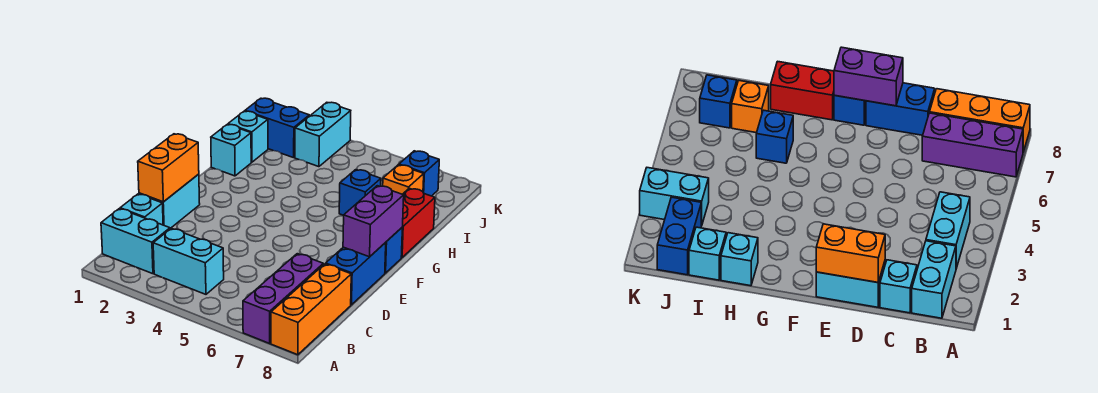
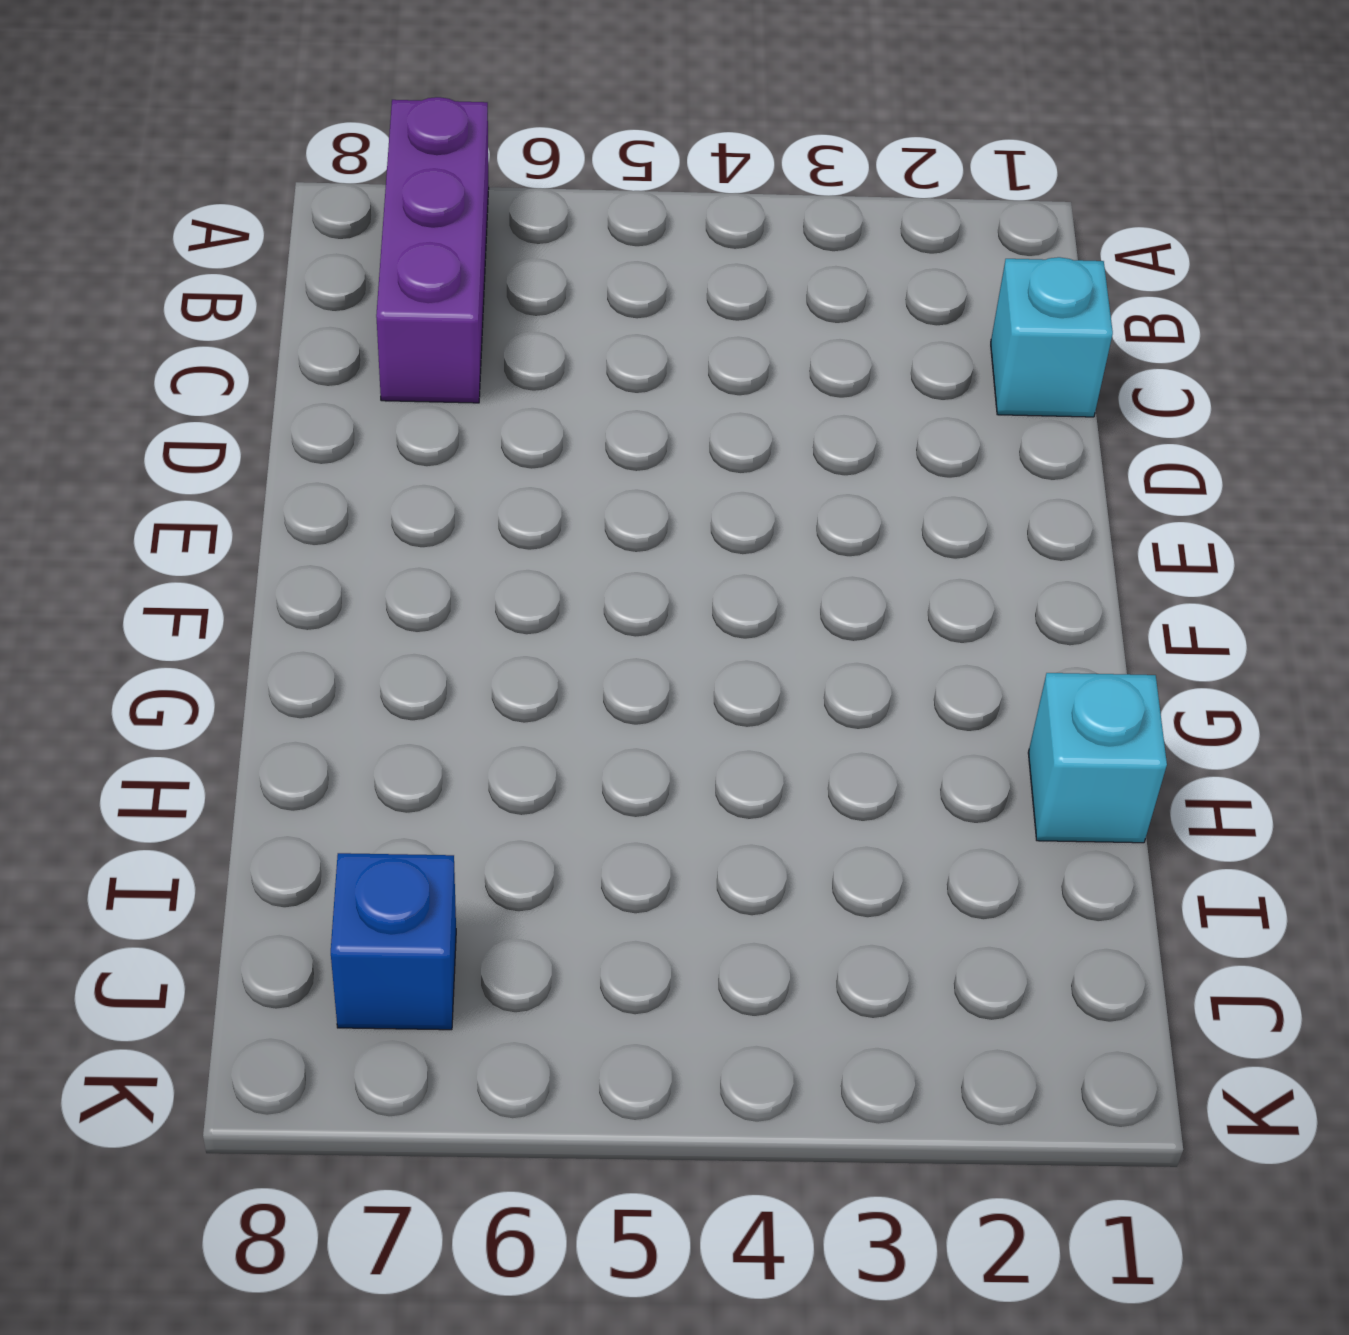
none -> orange 1x3 brick [271,264,351,355]
none -> cyan 1x2 brick [101,209,170,274]
none -> cyan 1x2 brick [153,228,224,294]

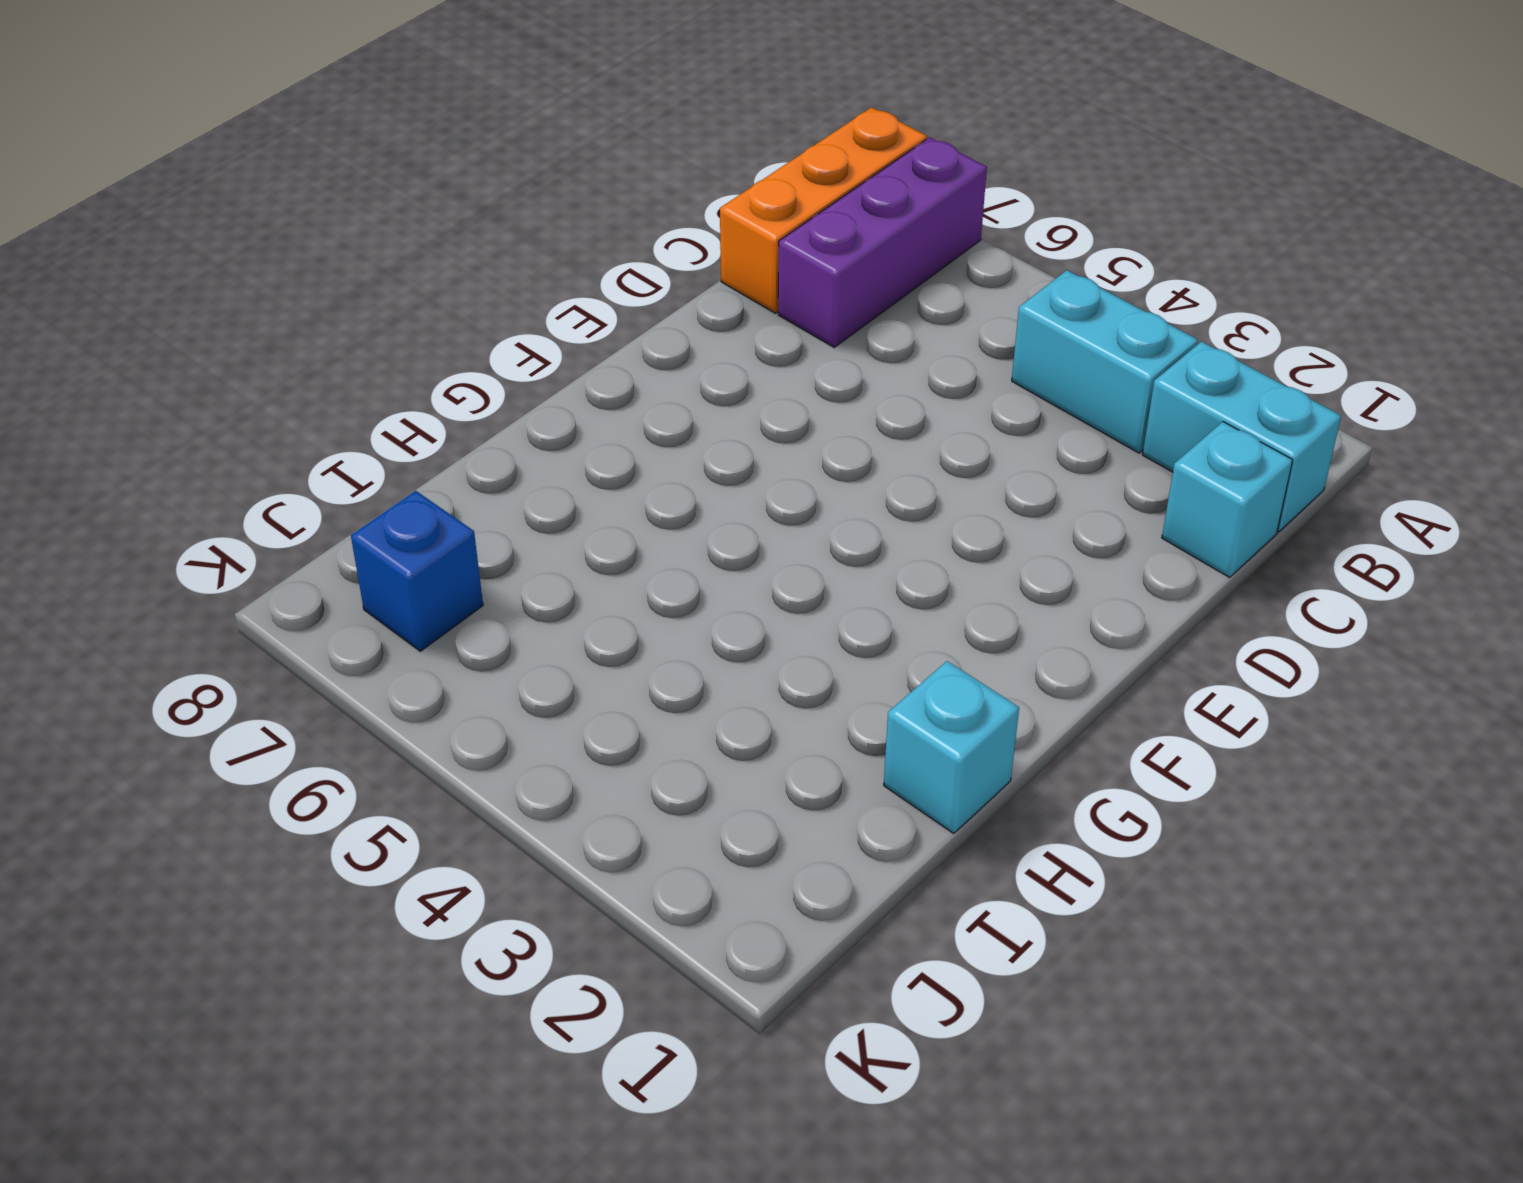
none -> cyan 1x2 brick [139,174,200,228]
none -> blue 1x2 brick [326,243,386,305]
none -> blue 1x1 brick [385,228,402,273]

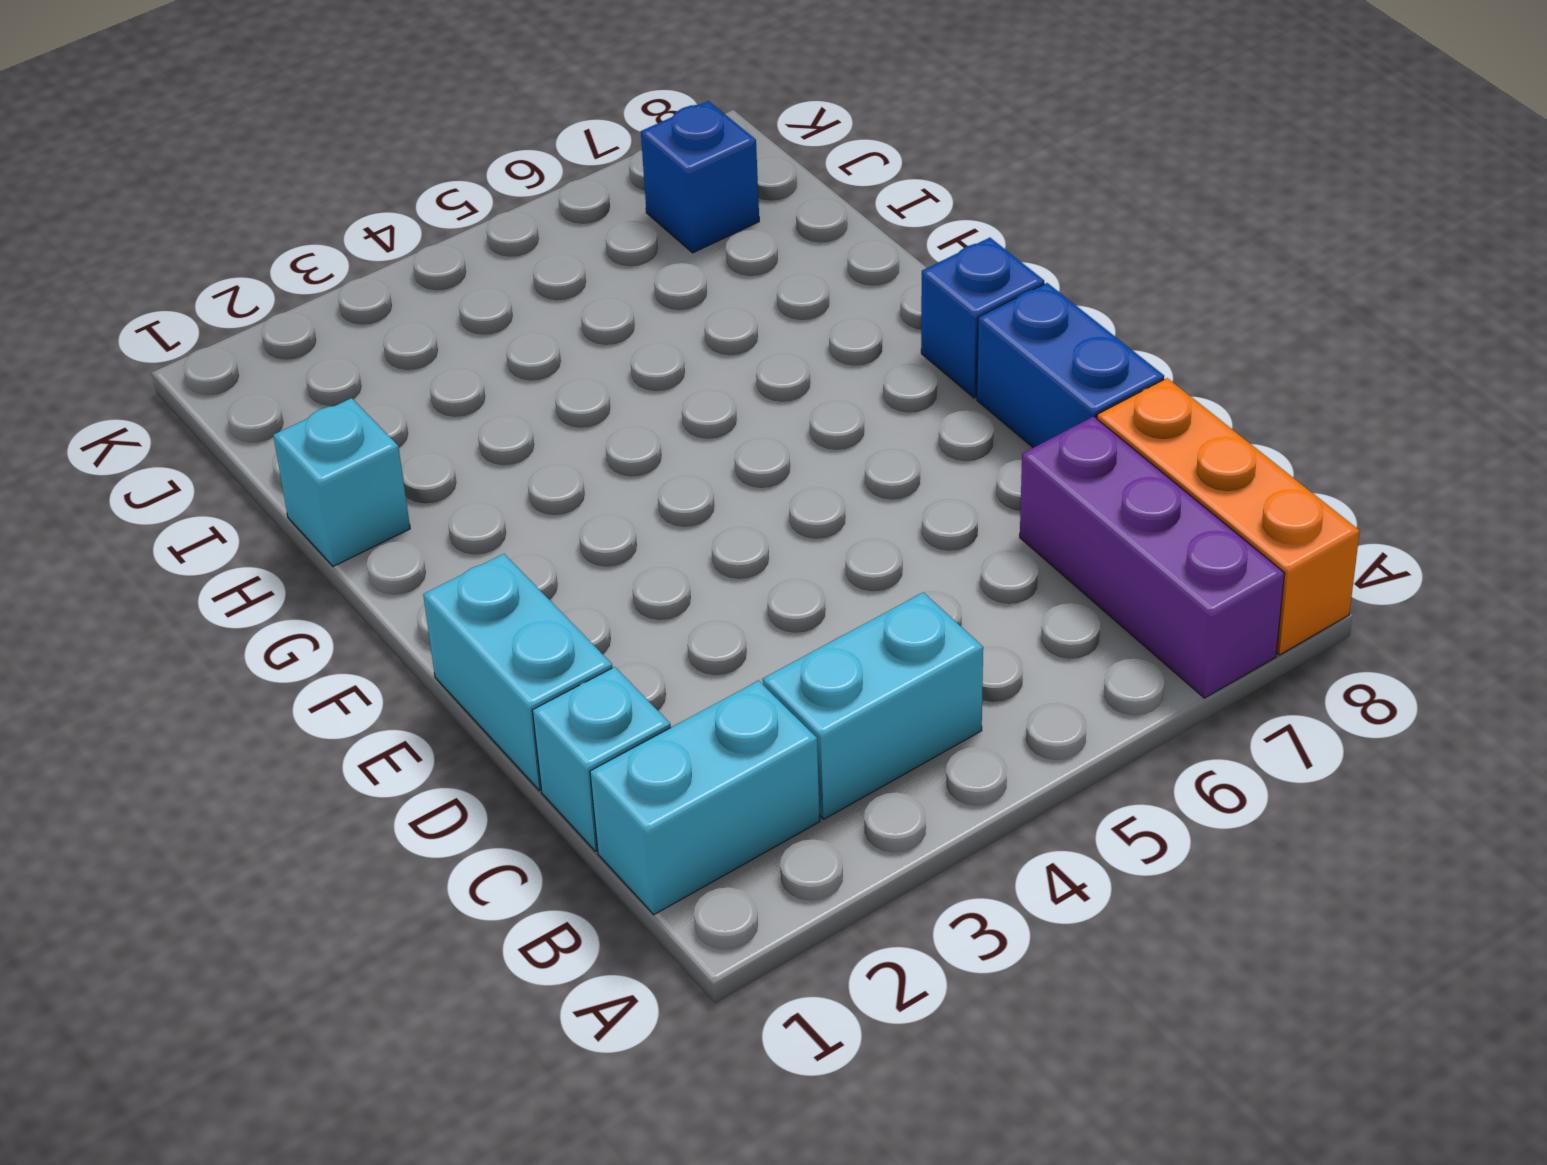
none -> red 1x2 brick [401,188,435,258]
none -> blue 1x1 brick [339,170,381,215]
none -> cyan 1x1 brick [228,111,268,162]

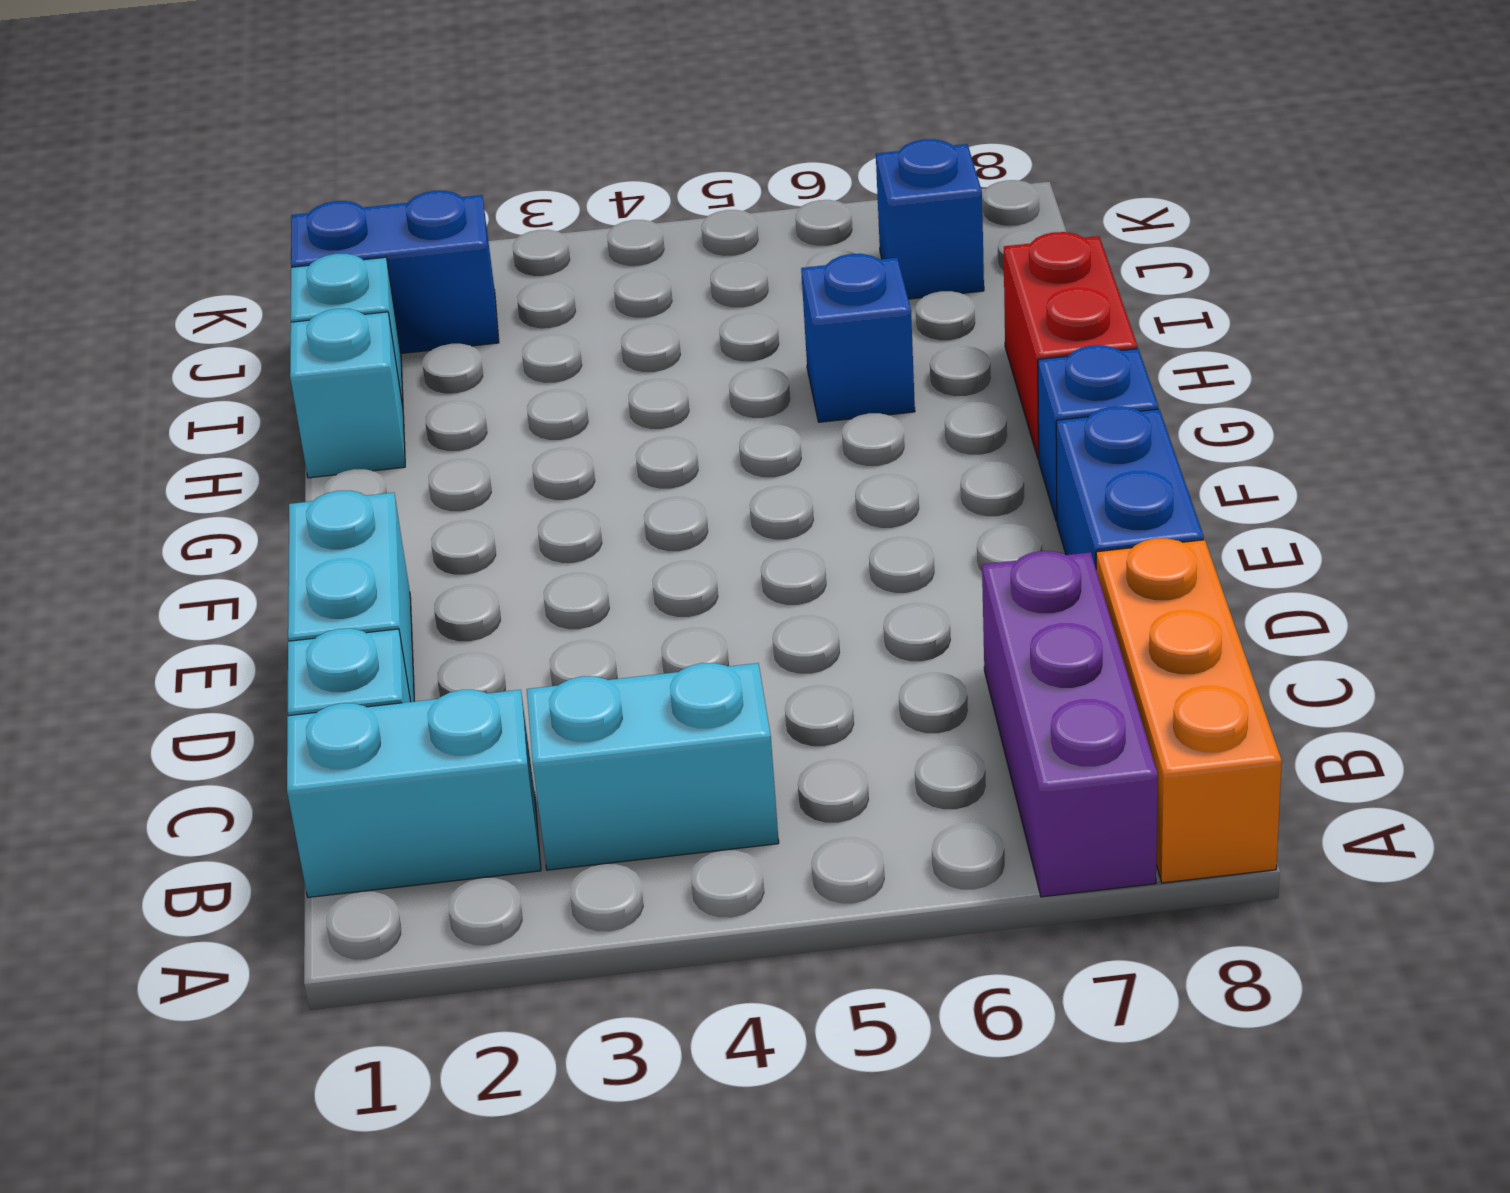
none -> orange 1x1 brick [383,165,424,194]
none -> cyan 1x2 brick [295,102,351,167]
none -> orange 1x2 brick [138,134,199,202]

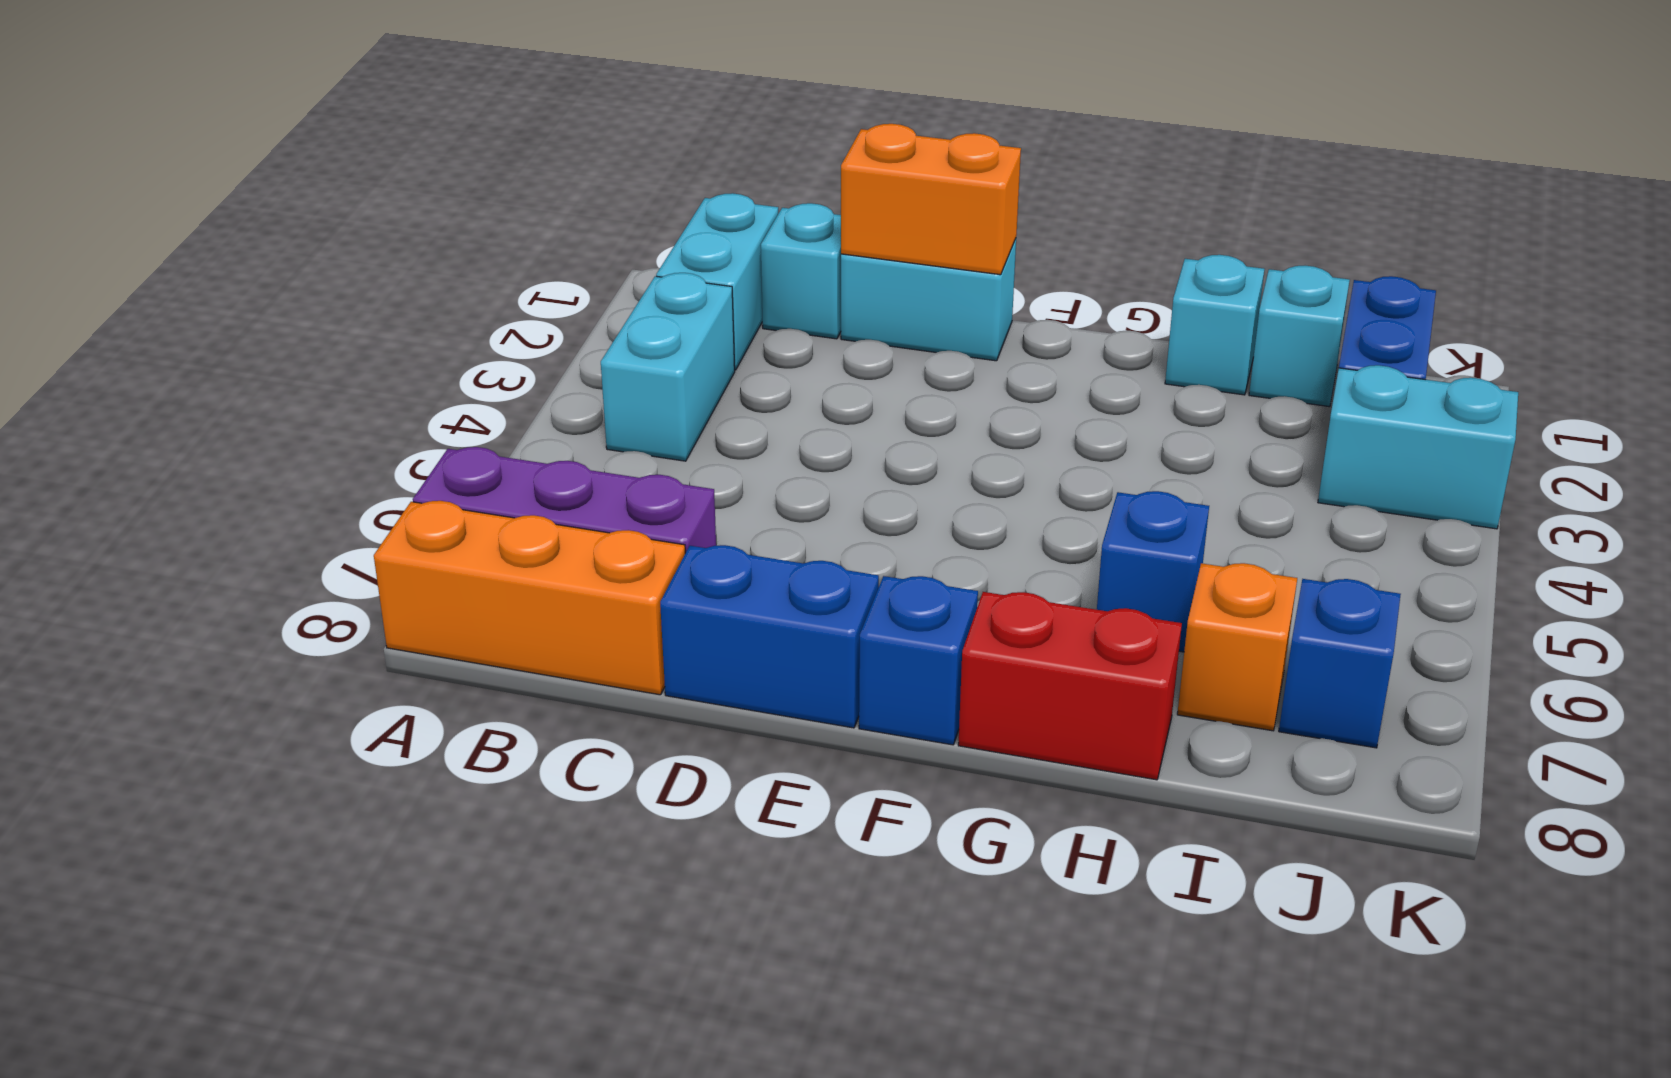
none -> purple 1x2 brick [343,186,404,257]

